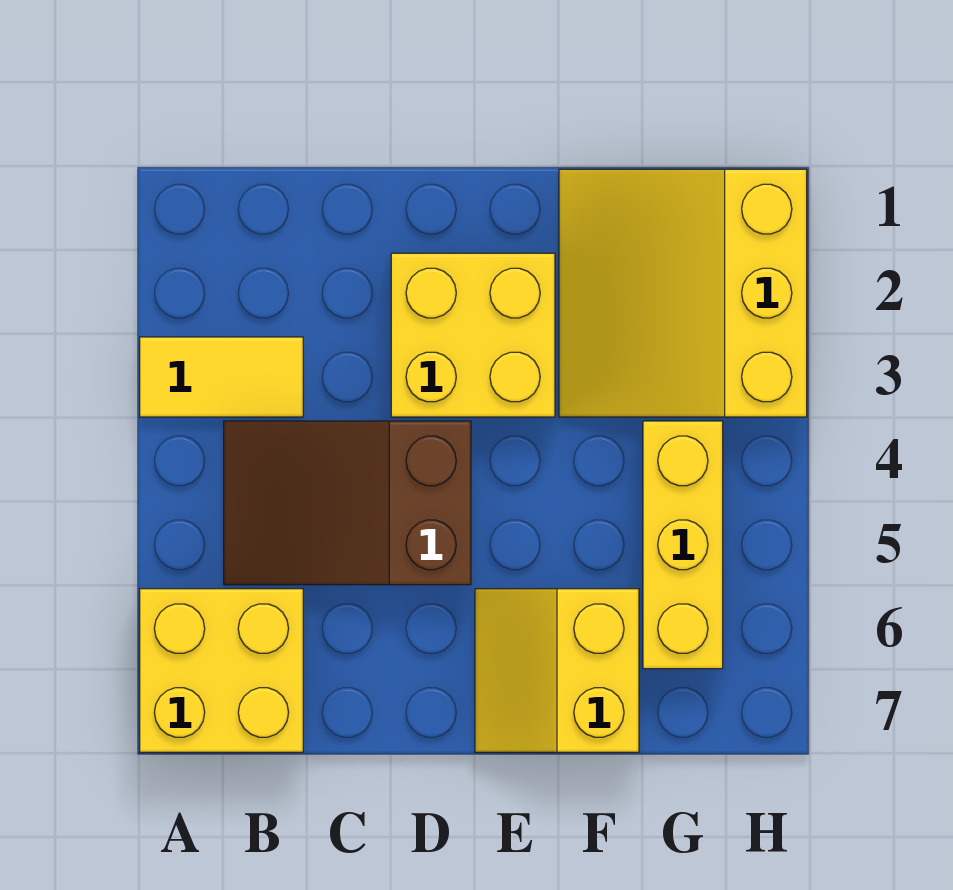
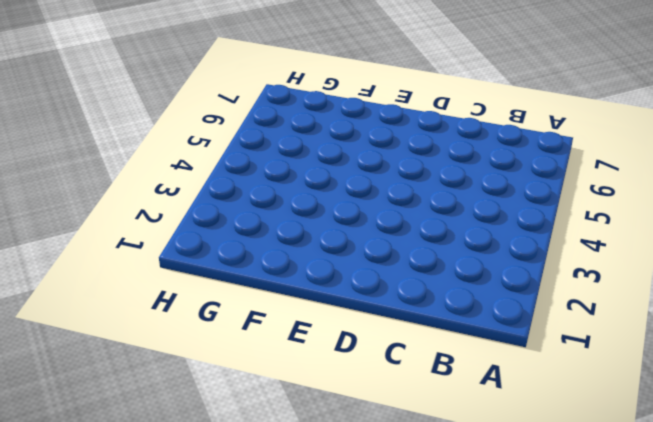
none -> yellow 1x2 tile [140,337,303,417]
none -> yellow 2x2 brick [140,589,303,752]

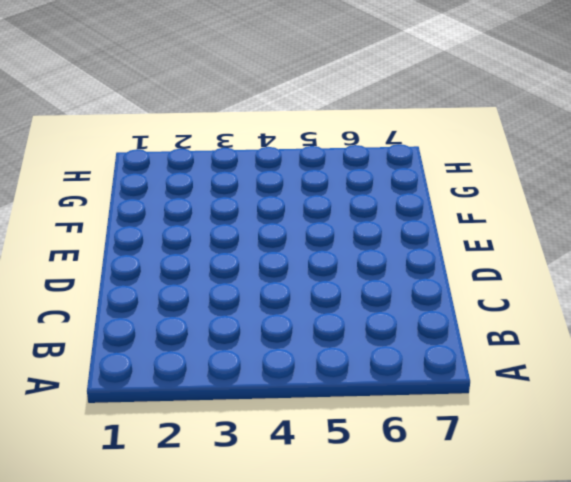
none -> yellow 1x2 tile [140,337,303,417]
none -> yellow 2x2 brick [140,589,303,752]

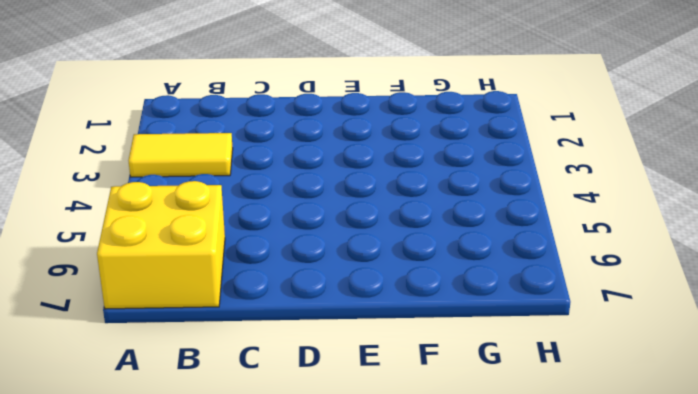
none -> brown 2x3 slope [224,421,471,585]
none -> yellow 2x2 brick [391,253,555,417]

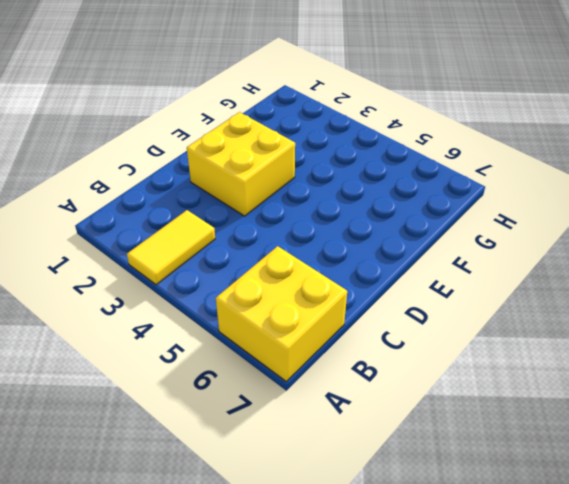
none -> brown 2x3 slope [224,421,471,585]
none -> yellow 2x2 slope [475,589,639,752]

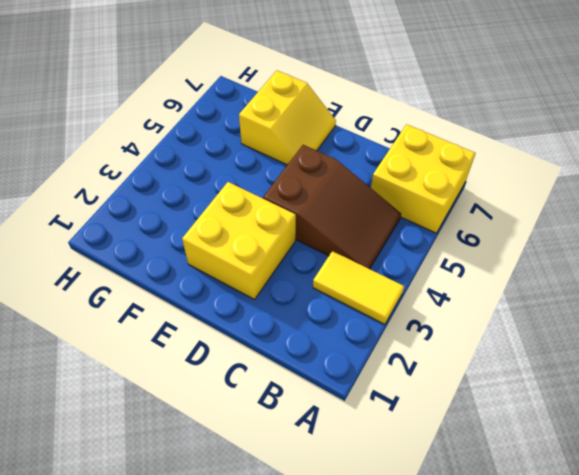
none -> yellow 3x3 slope [559,169,807,417]
none -> yellow 1x3 brick [643,421,723,669]

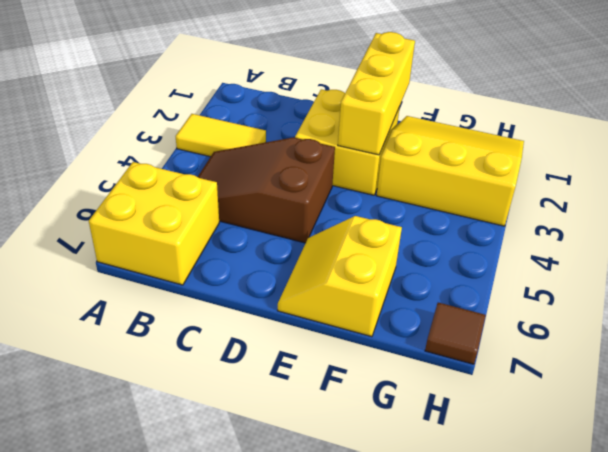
yellow 1x3 brick [338,32,415,155] -> yellow 1x3 brick moved to [643,421,723,669]
yellow 3x3 slope [377,116,524,226] -> yellow 3x3 slope turned to [559,169,807,417]
brown 1x1 tile [425,303,486,364] -> none

